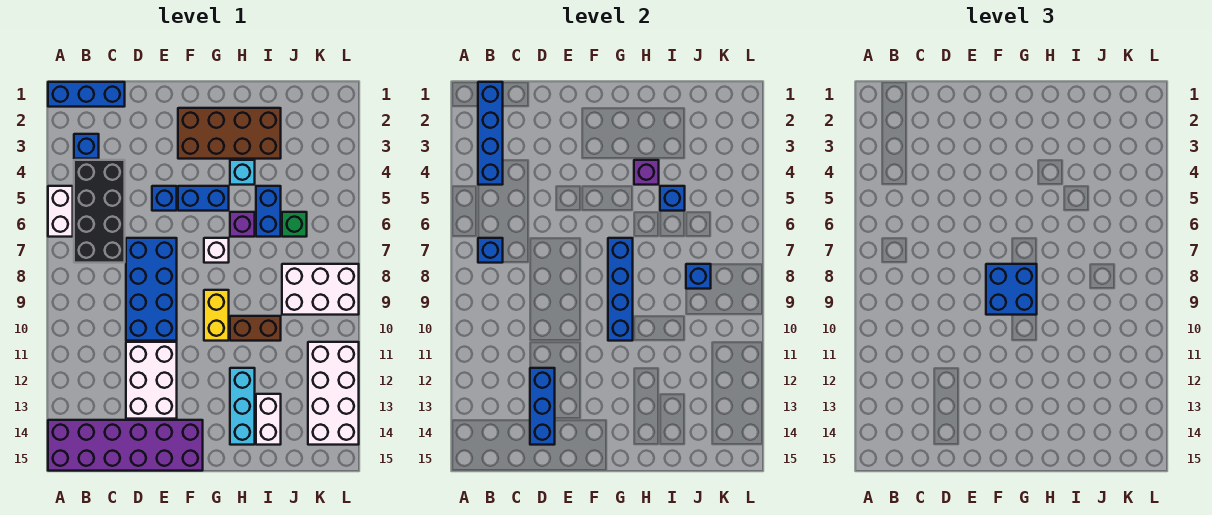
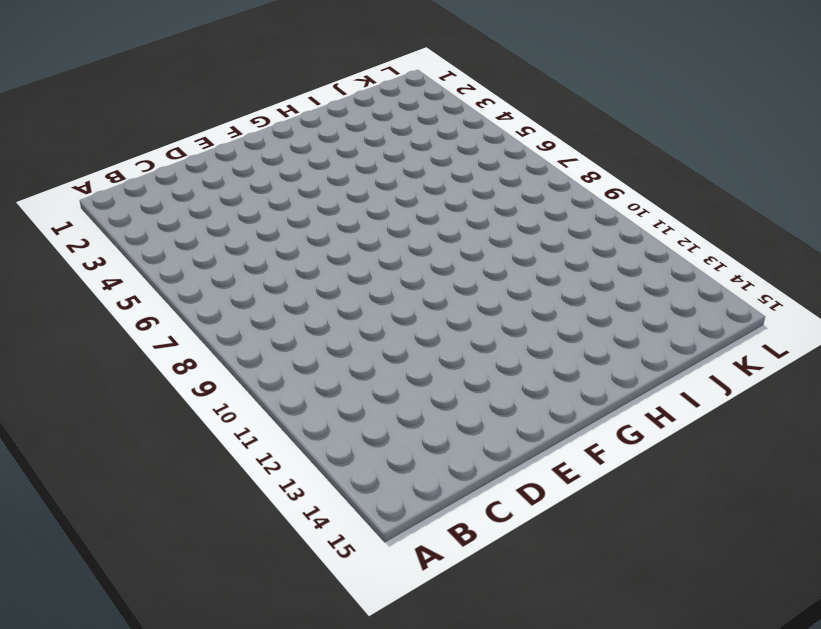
none -> blue 1x3 brick [48,82,125,107]
none -> white 1x2 brick [48,186,73,237]
none -> purple 2x6 brick [48,420,203,471]

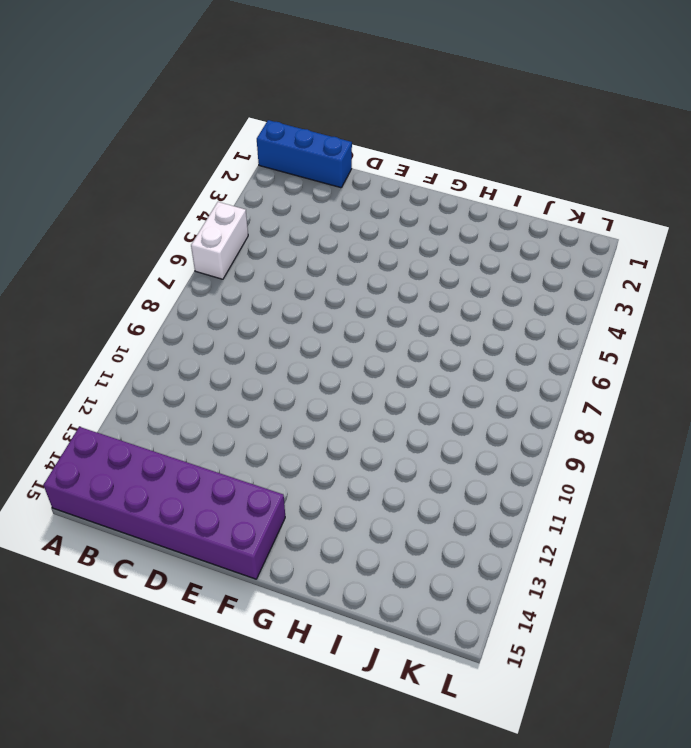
none -> blue 1x1 brick [74,134,99,159]
none -> black 2x4 brick [74,160,125,263]
none -> blue 2x4 brick [126,238,177,341]

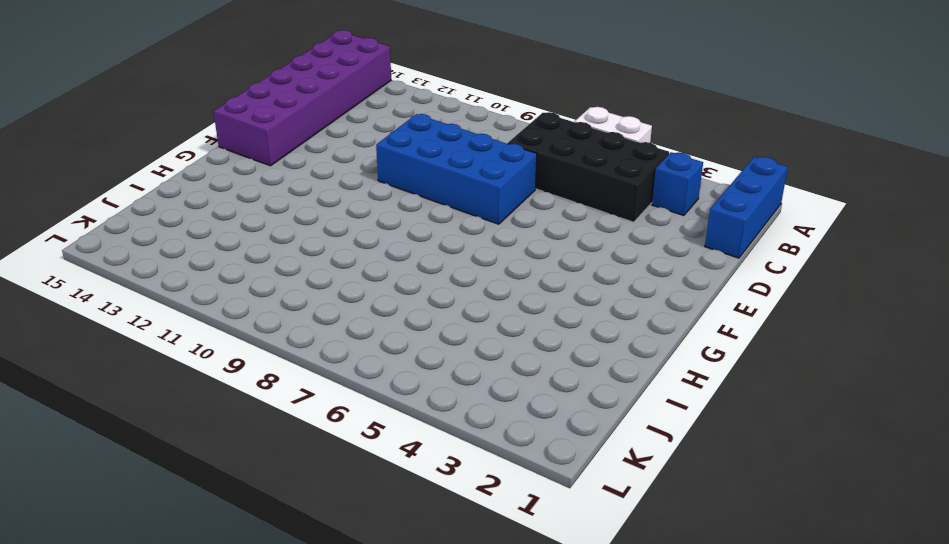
none -> white 2x3 brick [126,342,177,419]
none -> blue 1x1 brick [152,186,177,211]
none -> brown 2x4 brick [178,108,281,159]

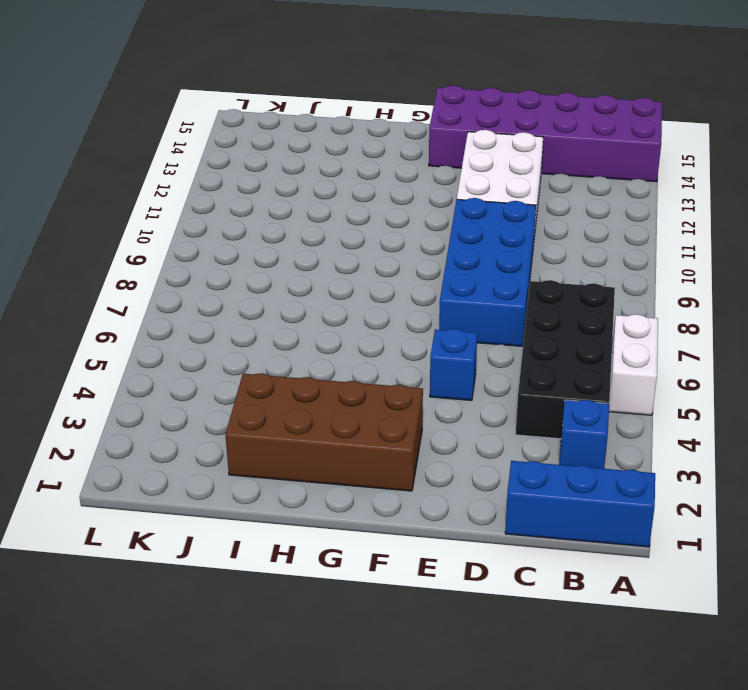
none -> blue 1x2 brick [178,186,229,211]
none -> white 1x1 brick [204,238,229,263]
none -> yellow 1x2 brick [204,290,229,341]

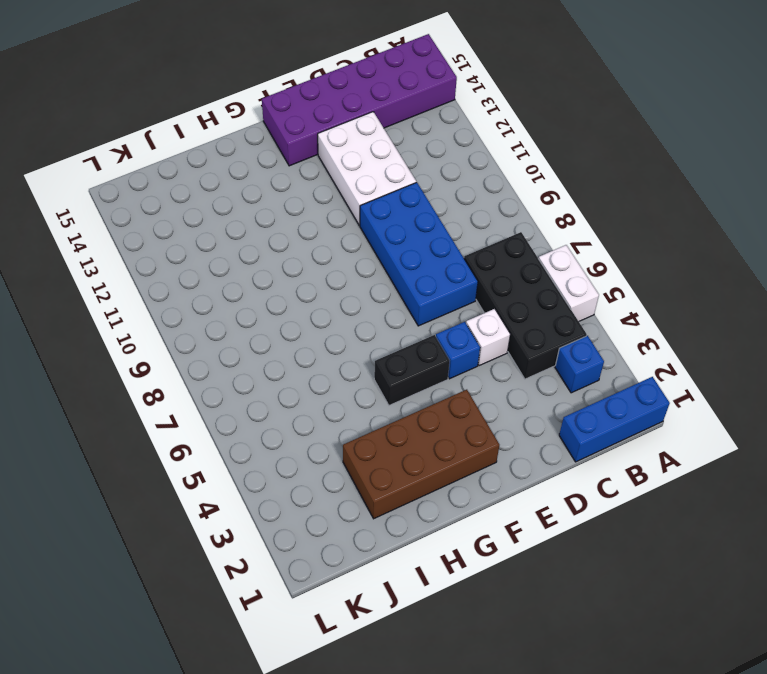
white 1x1 brick [466,309,510,366] -> white 1x1 brick moved to [204,238,229,263]
black 1x2 brick [374,335,450,405] -> blue 1x2 brick [178,186,229,211]
none -> yellow 1x2 brick [204,290,229,341]
none -> cyan 1x1 brick [230,160,255,185]
none -> purple 1x1 brick [230,212,255,237]

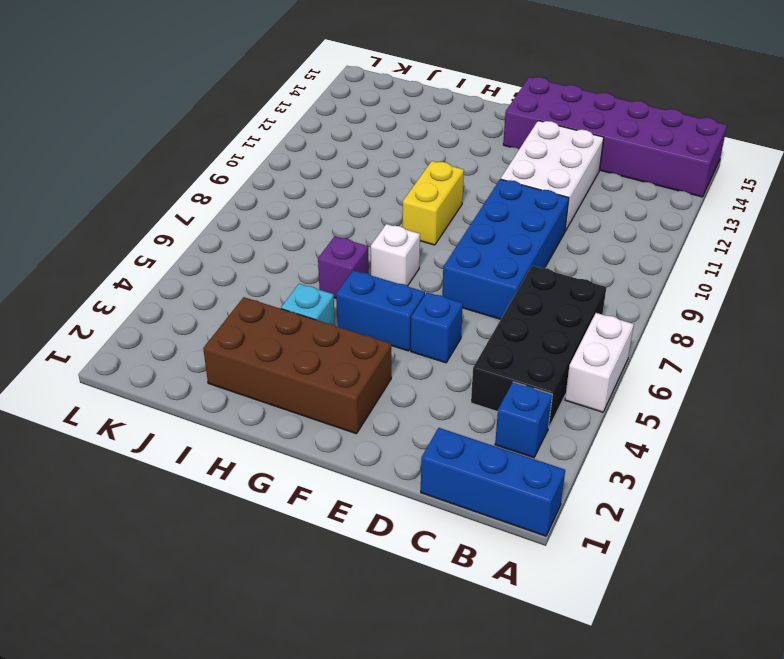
none -> brown 1x2 brick [230,316,281,341]
none -> cyan 1x3 brick [230,368,255,445]
none -> blue 1x2 brick [256,186,281,237]

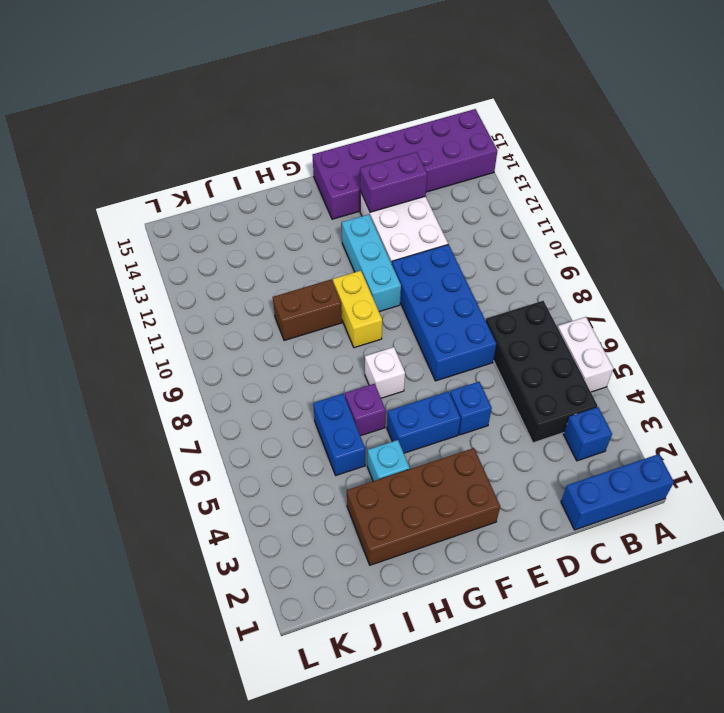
purple 1x2 brick [360,152,427,212] -> blue 1x3 brick [530,368,555,445]
cyan 1x3 brick [342,214,401,312] -> cyan 1x3 brick moved to [230,368,255,445]
none -> white 1x2 brick [256,394,281,445]
none -> green 1x1 brick [282,212,307,237]
none -> white 2x3 brick [282,264,359,315]

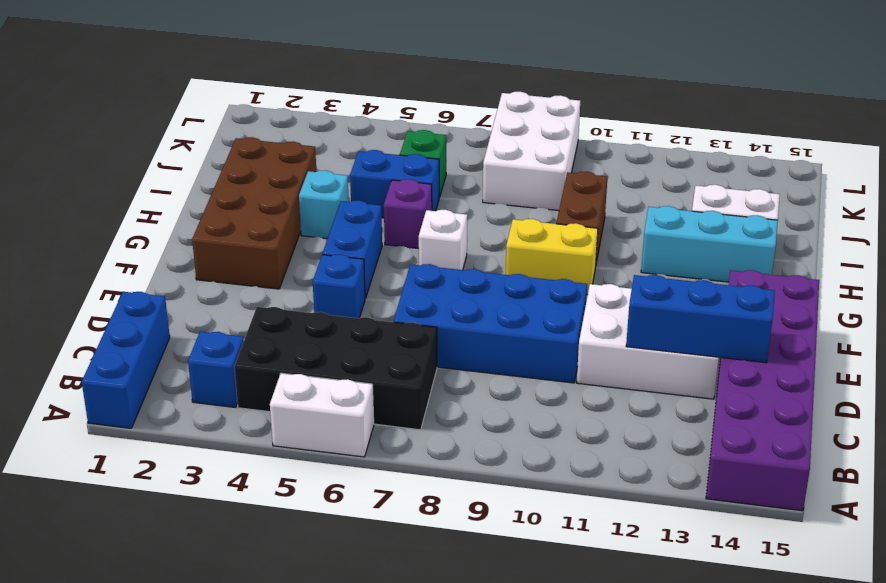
none -> white 2x4 brick [308,342,359,445]
none -> blue 1x4 brick [478,82,503,185]
none -> blue 1x1 brick [478,238,503,263]

